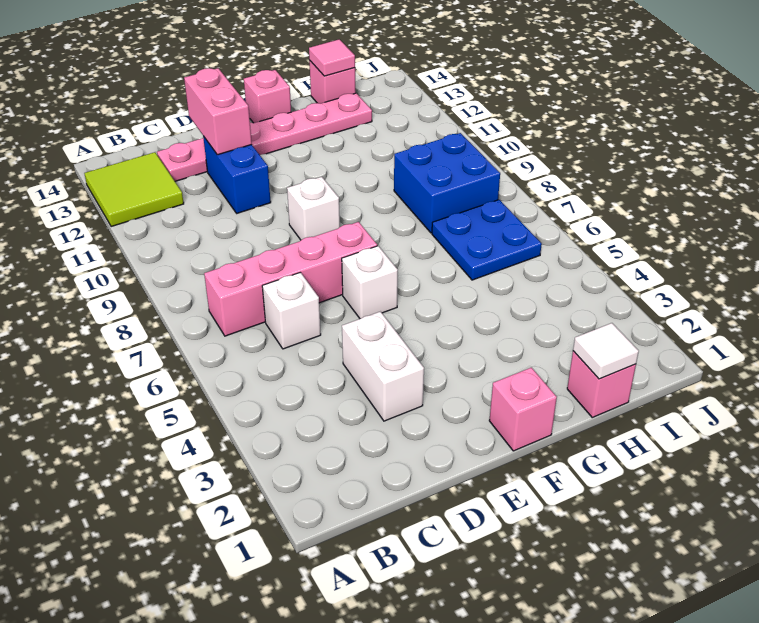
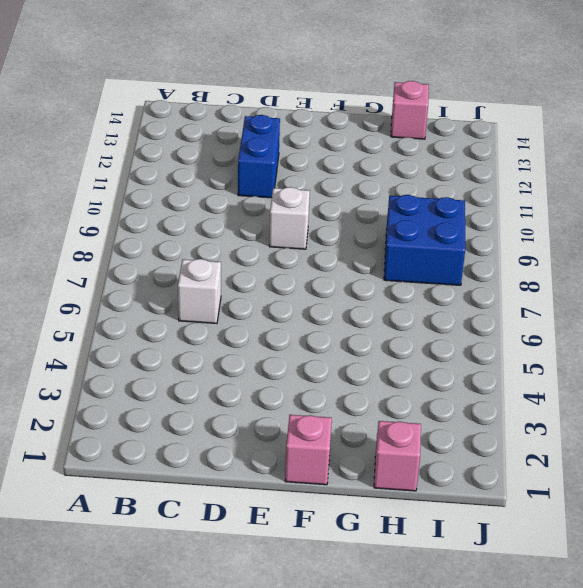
none -> lime 2x2 tile [84,152,184,227]
none -> pink 1x4 brick [204,222,377,336]
none -> pink 1x6 plate [157,93,372,181]

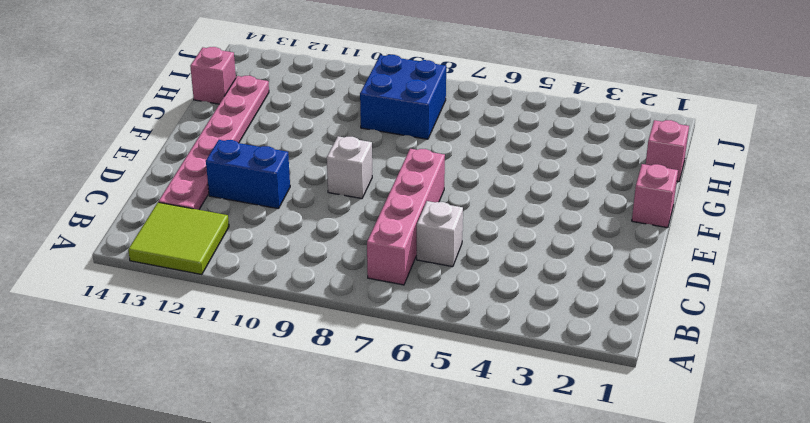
none -> white 1x2 brick [342,312,424,421]
none -> white 1x1 brick [342,246,398,319]
none -> pink 1x1 brick [244,70,291,123]

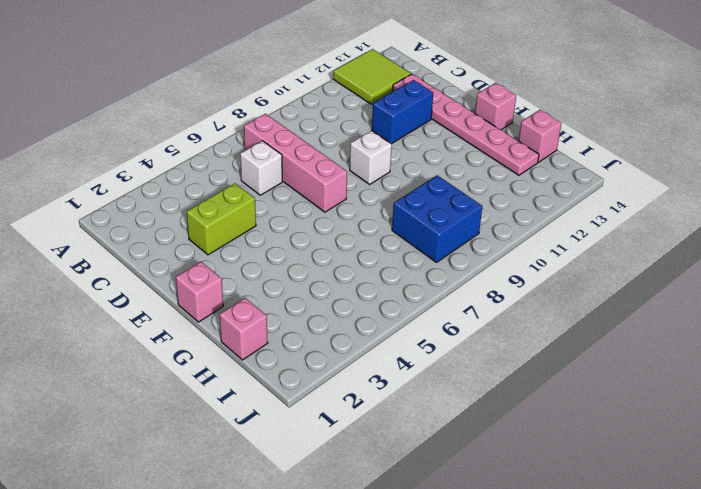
lime 1x2 brick [187,183,256,255] -> white 1x2 brick [342,312,424,421]
none -> white 1x1 brick [342,246,398,319]
none -> blue 2x2 plate [432,200,542,280]
none -> pink 1x2 brick [184,68,252,155]

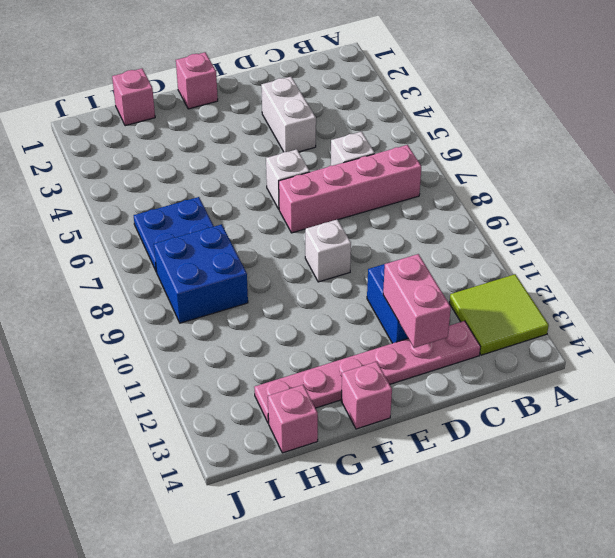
none -> white 1x1 tile [573,323,639,379]
none -> pink 1x1 tile [309,39,355,76]

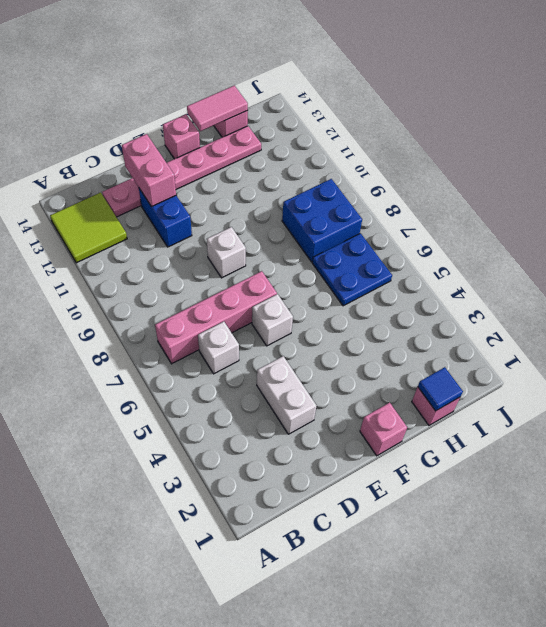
pink 1x2 tile [187,86,248,131] -> pink 1x1 tile [309,39,355,76]
blue 1x1 tile [418,367,463,411] -> white 1x1 tile [573,323,639,379]

